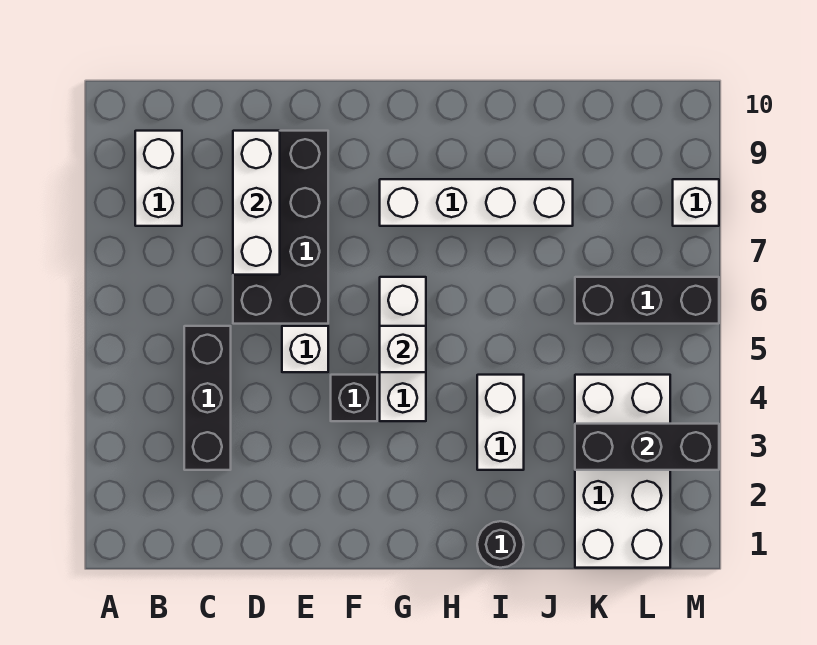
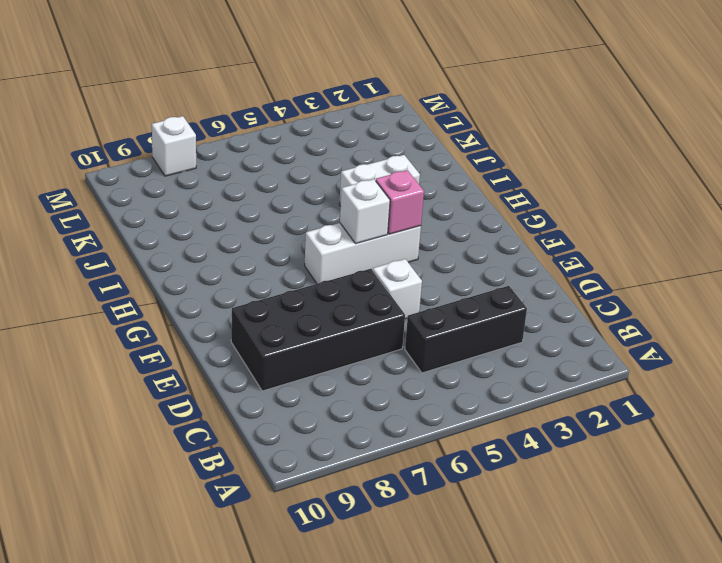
pink 1x1 brick [376,170,424,234] -> none
none -> white 1x2 brick [135,131,182,226]
none -> black 1x1 brick [331,375,377,421]
none -> white 1x4 brick [380,179,573,226]

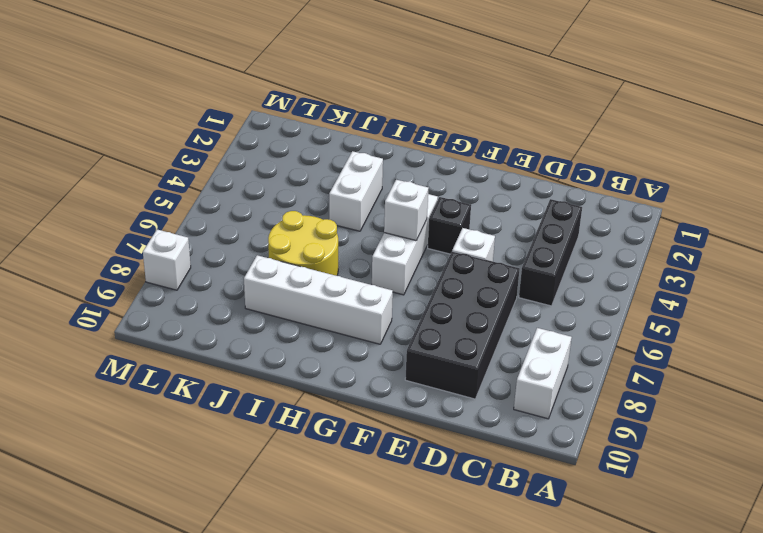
yellow 2x2 round brick [268,211,338,276] -> none
none -> black 1x1 round brick [477,521,524,568]
none -> white 2x4 brick [575,375,670,568]
none -> black 1x3 brick [575,277,719,324]

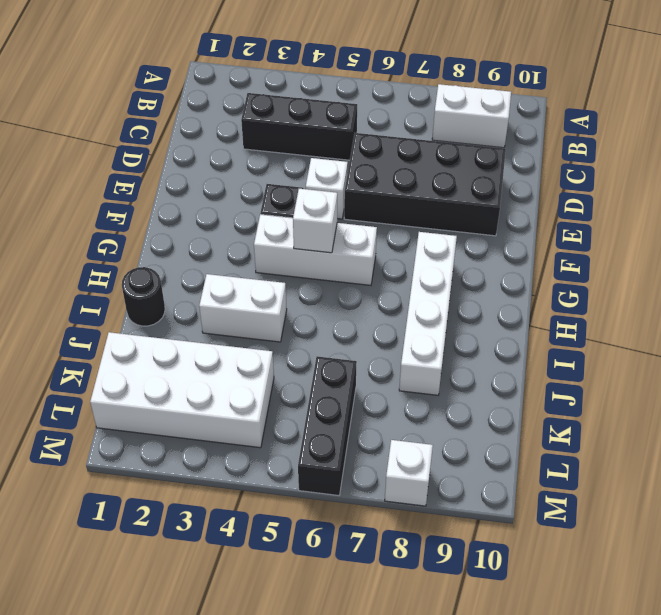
none -> white 1x3 brick [233,131,280,275]
none -> black 1x3 brick [575,424,719,470]

